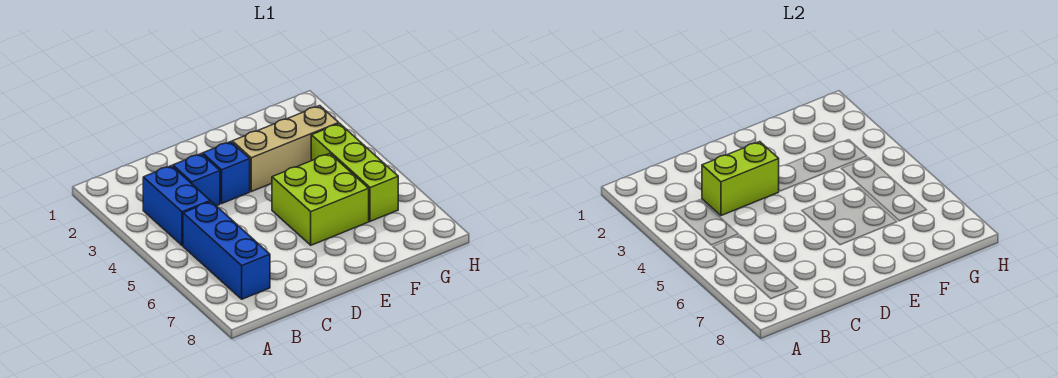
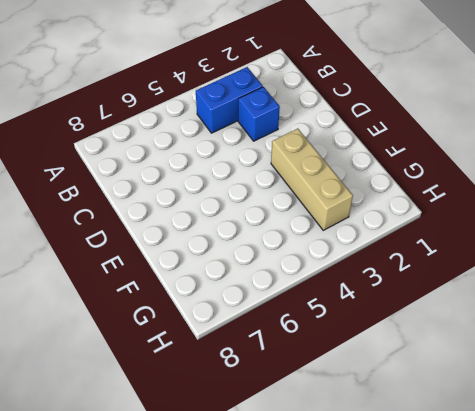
none -> blue 1x3 brick [183,202,270,299]
none -> blue 1x1 brick [203,142,250,203]

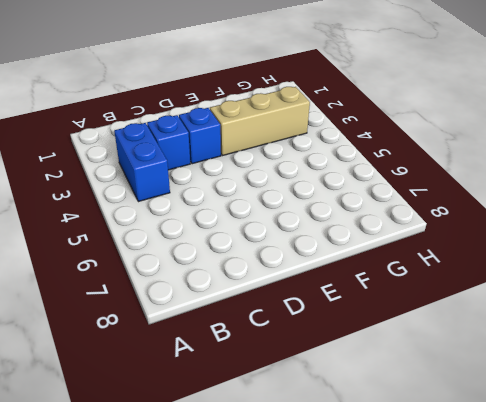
none -> blue 1x3 brick [183,202,270,299]
none -> lime 2x2 brick [272,153,369,245]

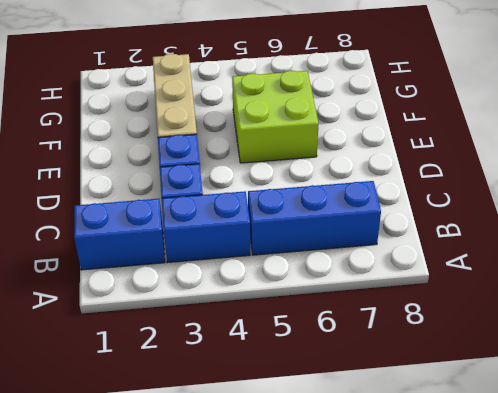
blue 1x2 brick [74,199,165,270] -> none
none -> lime 1x3 brick [311,123,398,221]
none -> lime 1x2 brick [702,142,779,216]

